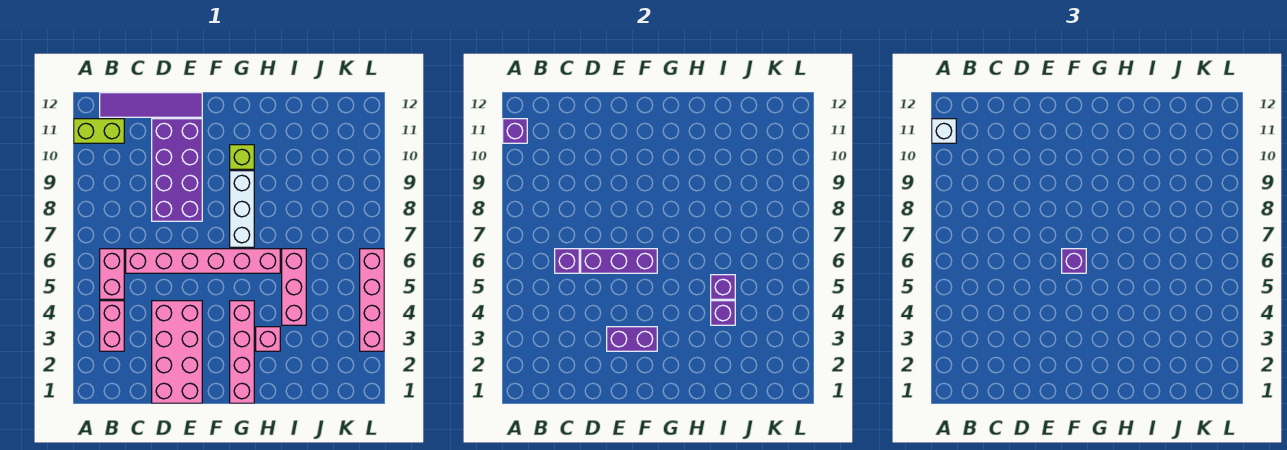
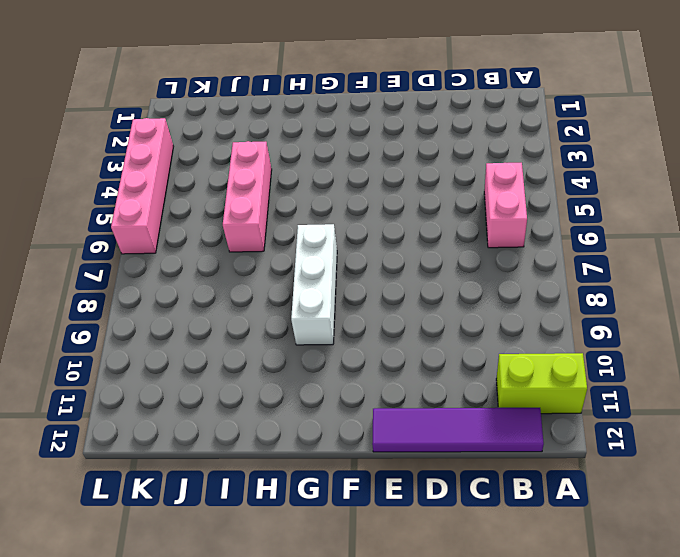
none -> pink 1x2 brick [100,301,124,351]
none -> pink 1x6 brick [126,249,280,273]
none -> pink 2x4 brick [152,301,202,403]

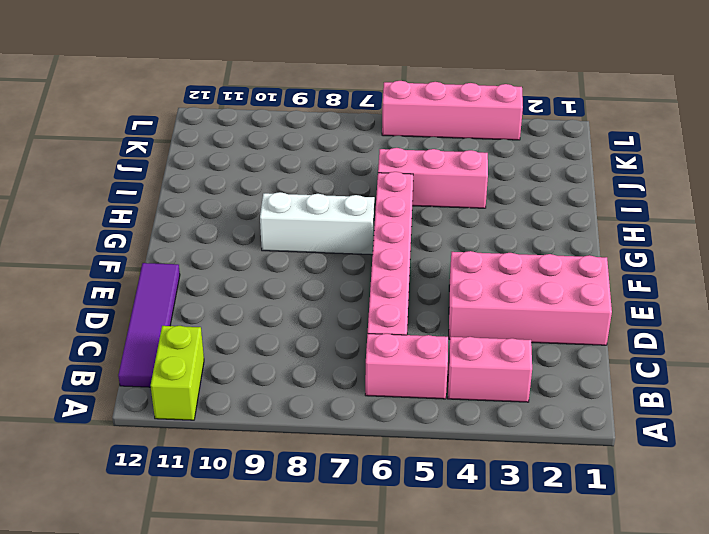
none -> purple 2x4 brick [152,119,202,221]
none -> pink 1x4 brick [230,301,254,403]
none -> lime 1x1 brick [230,145,254,169]

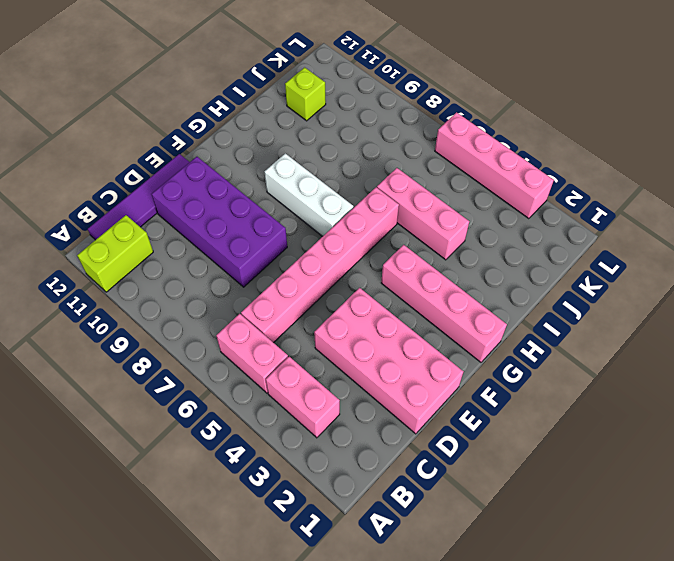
lime 1x1 brick [285,67,326,121] -> lime 1x1 brick moved to [230,145,254,169]
none -> pink 1x1 brick [256,327,280,351]
none -> purple 1x1 brick [503,119,527,143]
none -> purple 1x1 brick [555,249,579,273]

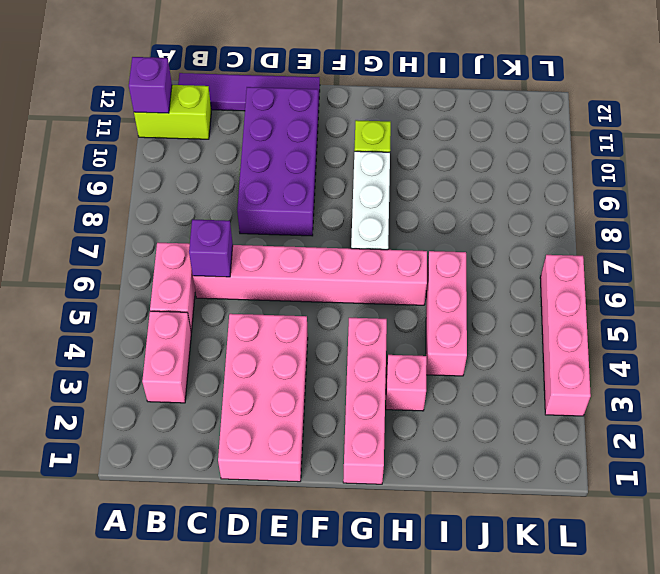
none -> purple 1x3 brick [581,249,657,273]
none -> purple 1x2 brick [607,327,657,351]
none -> purple 1x1 brick [711,301,735,325]

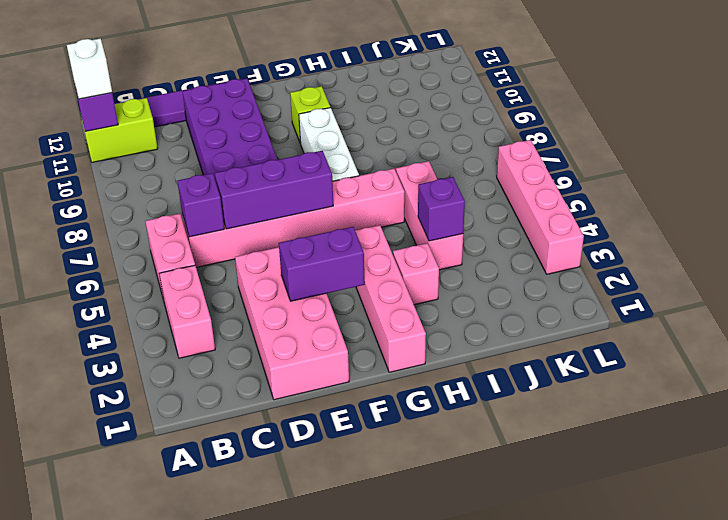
none -> purple 1x1 brick [711,275,735,299]
none -> purple 1x1 brick [1062,249,1086,273]

